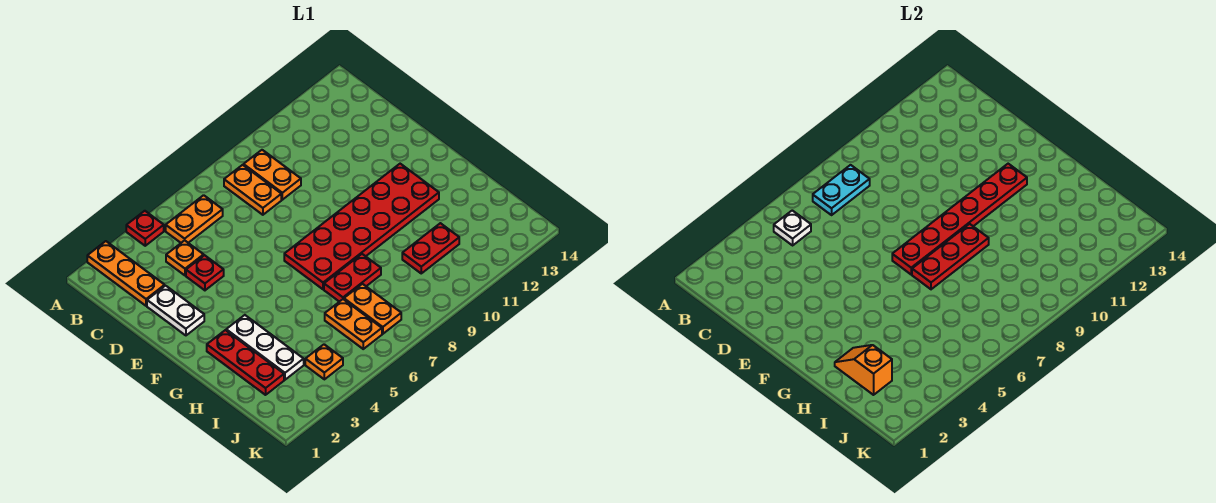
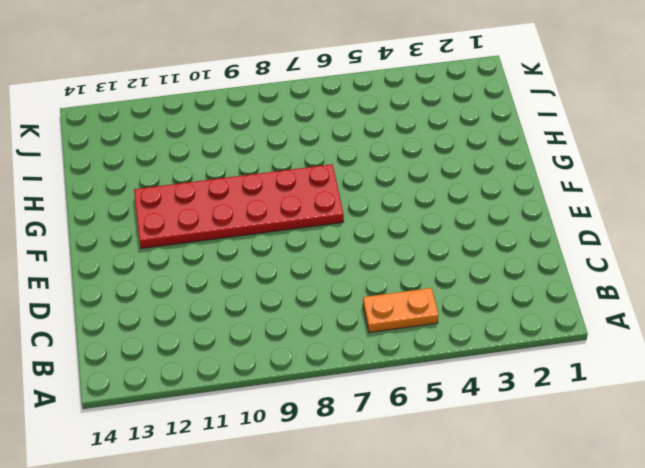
none -> orange 1x3 plate [87,241,165,306]
none -> red 1x1 plate [126,211,164,246]
none -> orange 1x2 plate [224,165,281,215]

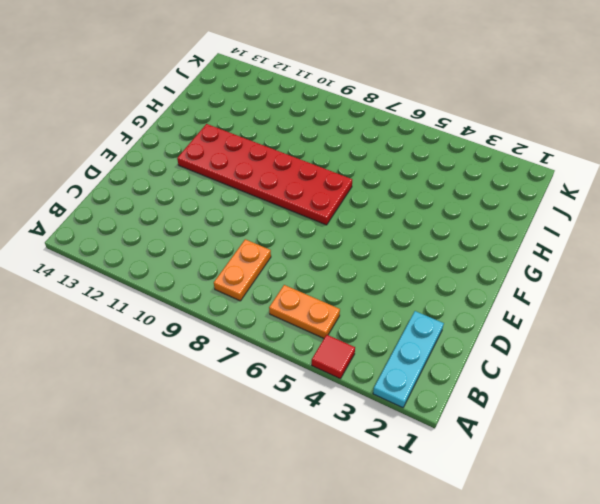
cyan 1x3 plate [373,311,444,408] -> orange 1x3 plate [87,241,165,306]
red 1x1 tile [312,335,355,379] -> red 1x1 plate [126,211,164,246]
none -> orange 1x2 plate [244,150,301,200]
none -> orange 1x1 plate [166,240,204,275]
none -> white 1x2 plate [147,286,204,335]

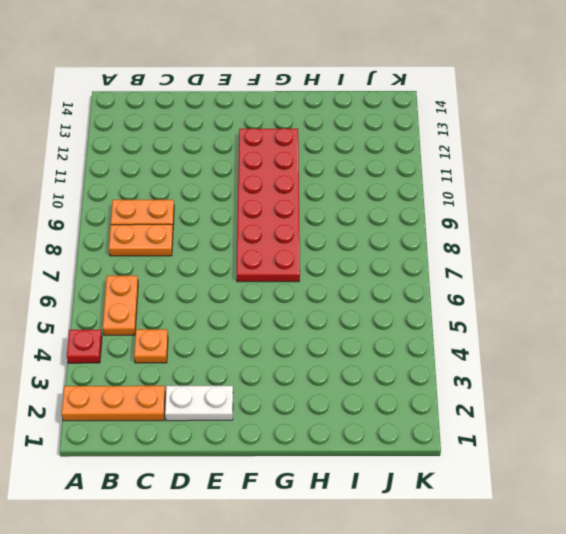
none -> red 1x1 plate [186,255,224,290]
none -> red 1x3 plate [207,330,284,395]
none -> white 1x3 plate [226,315,304,380]

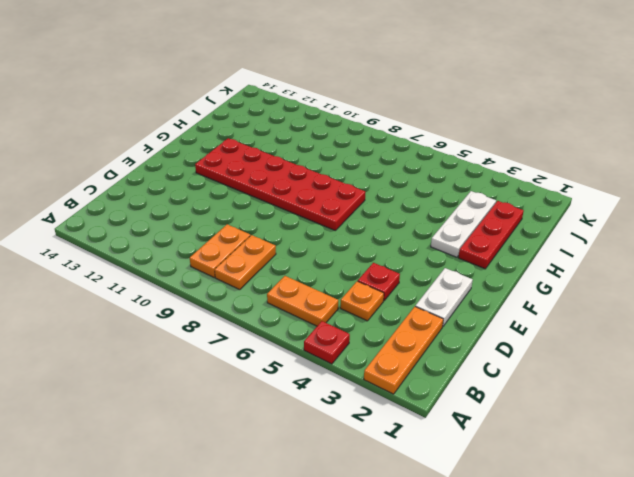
none -> red 1x2 plate [324,254,381,302]
none -> orange 1x2 plate [325,299,382,349]
none -> orange 1x2 plate [344,284,401,334]

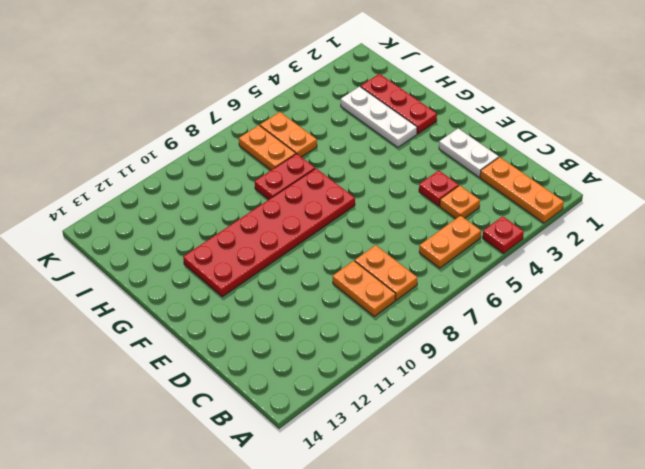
none -> red 1x2 plate [402,223,459,273]
none -> orange 1x1 plate [305,344,343,379]
none -> white 1x1 plate [774,210,811,245]

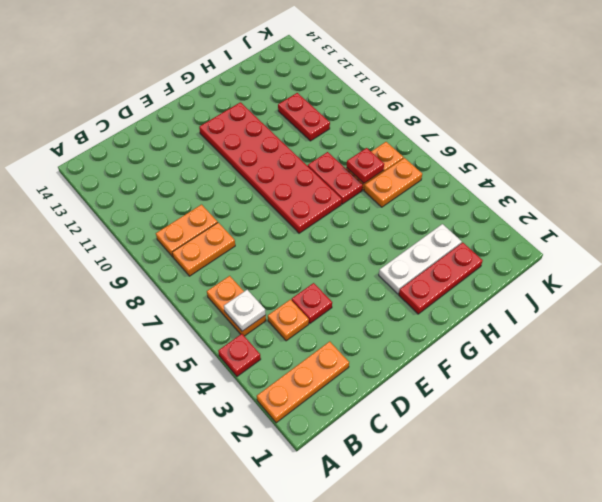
red 1x1 plate [347,148,384,183] -> none
none -> white 1x2 plate [147,286,204,335]
none -> orange 1x1 plate [305,344,343,379]
none -> cyan 1x2 plate [813,165,870,215]

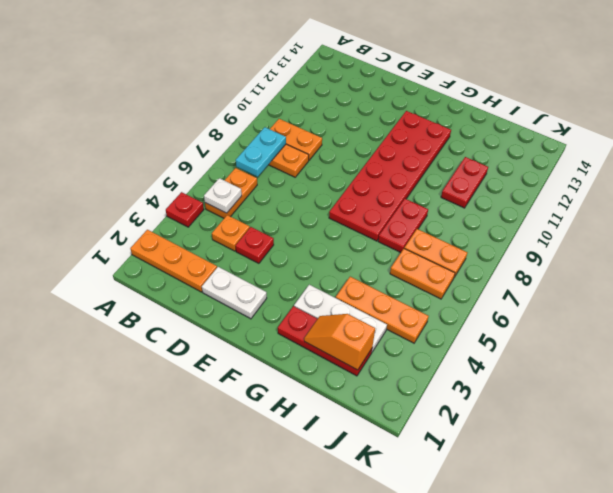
orange 1x3 plate [336,277,429,343] -> orange 1x1 plate [305,344,343,379]
none -> red 1x6 plate [892,164,1027,274]
none -> red 1x3 plate [912,224,989,289]

